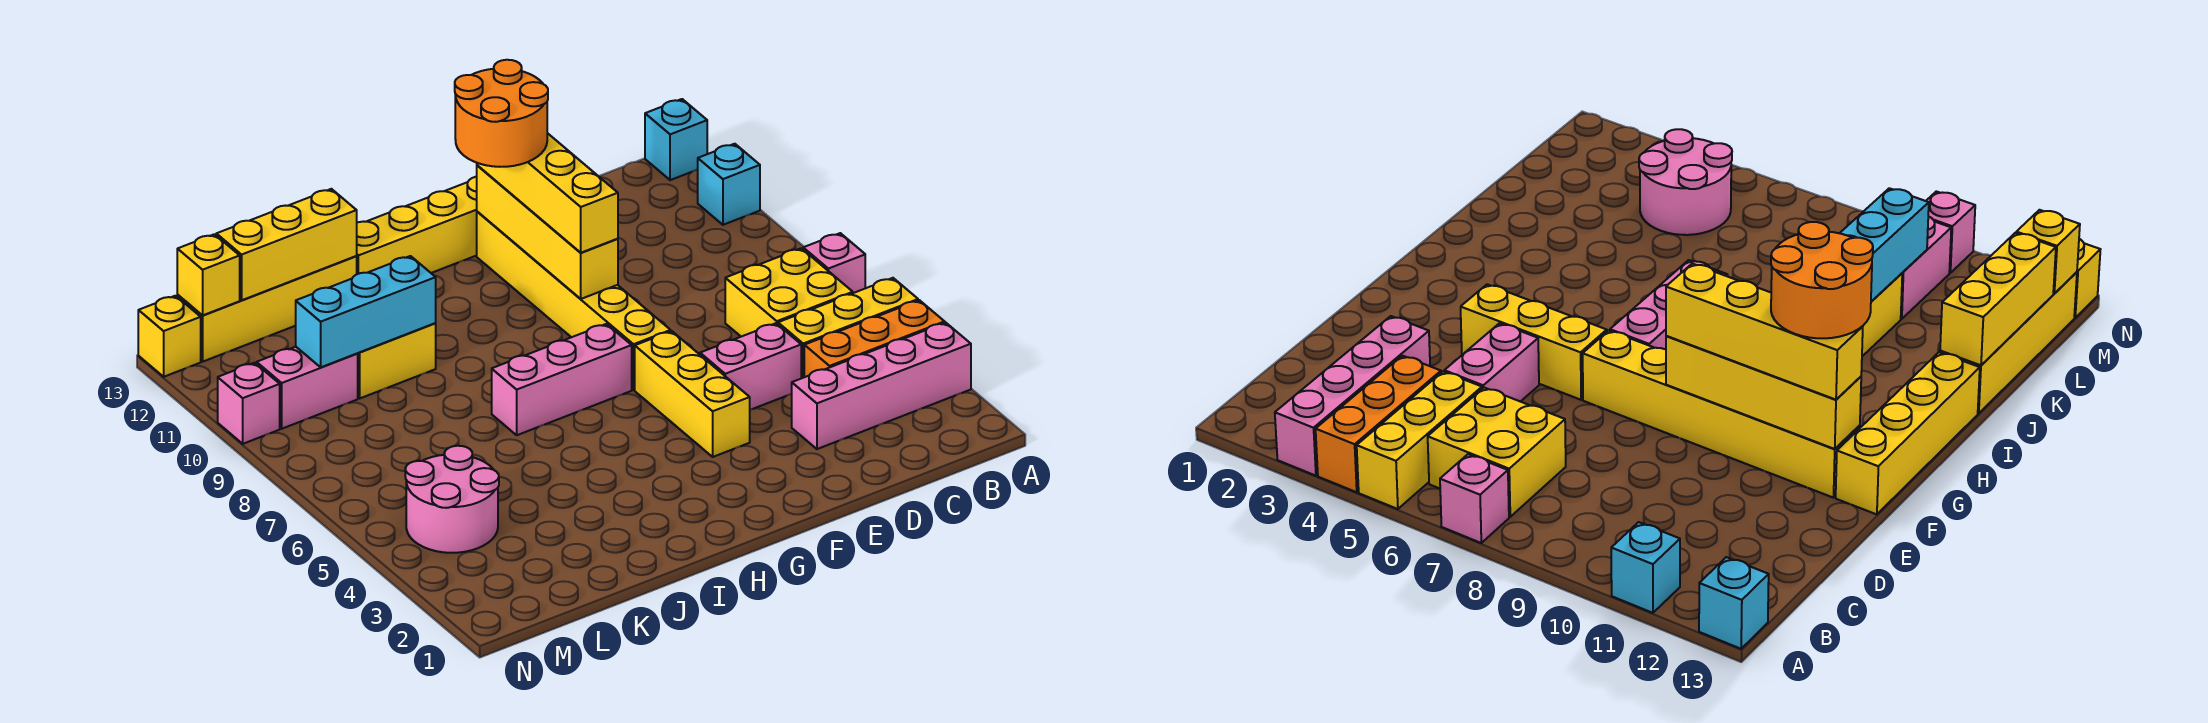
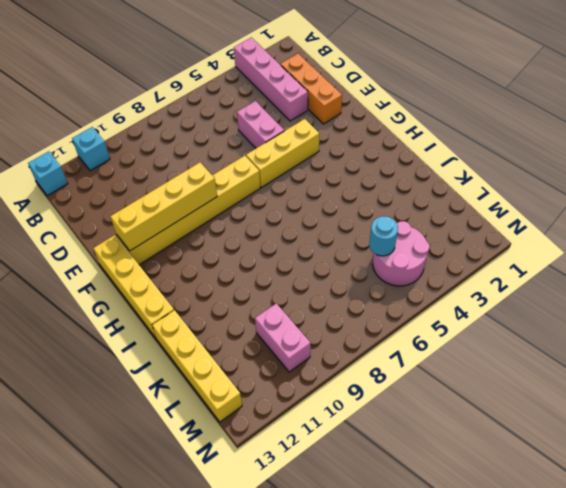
orange 1x3 brick [280,54,342,124] -> orange 1x3 brick moved to [804,300,945,377]
cyan 1x1 round brick [369,216,398,256] -> none
none -> yellow 1x3 brick [778,278,918,378]
none -> pink 1x1 brick [803,233,865,293]
none -> yellow 2x2 brick [725,248,853,337]

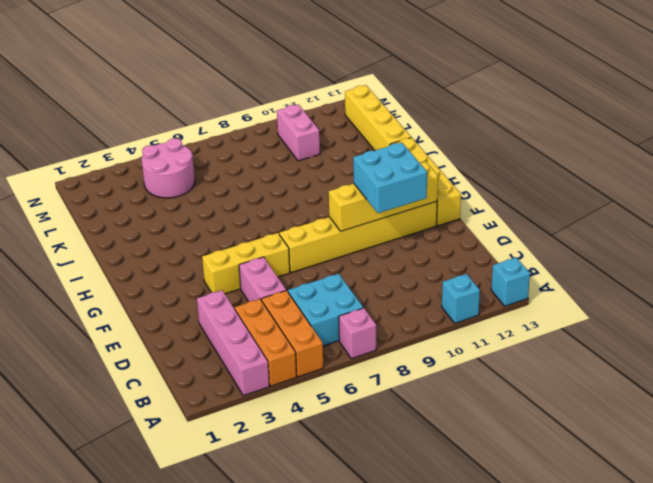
orange 1x3 brick [262,290,323,377] -> yellow 1x3 brick [778,278,918,378]
cyan 2x2 brick [288,274,363,346] -> yellow 2x2 brick [725,248,853,337]
cyan 2x2 brick [353,143,427,213] -> yellow 1x4 brick [477,133,618,253]
none -> pink 1x3 brick [492,324,632,435]
none -> yellow 1x2 brick [358,323,436,398]
none -> pink 1x1 brick [218,363,280,444]

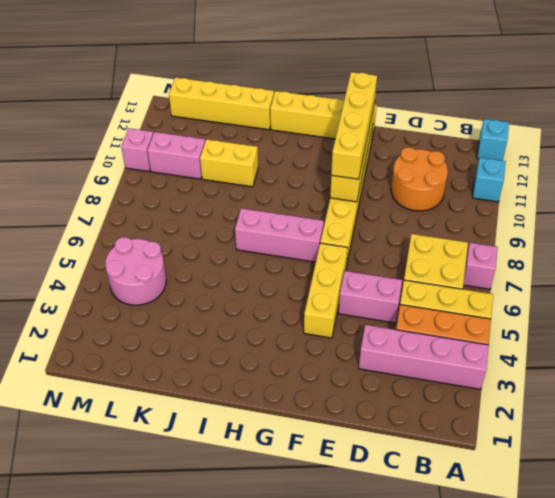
orange 2x2 round brick [391,147,448,211] -> orange 2x2 round brick moved to [455,60,548,167]
none -> yellow 1x1 brick [138,296,201,377]
none -> cyan 1x3 brick [296,256,436,367]
none -> yellow 1x3 brick [216,189,357,300]

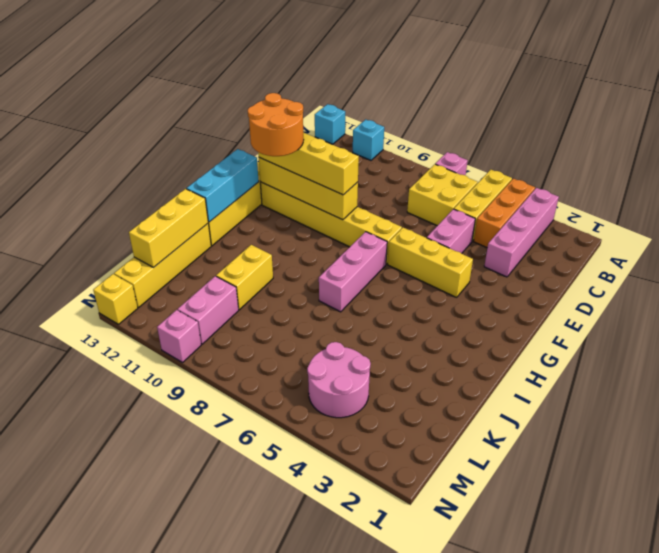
cyan 1x3 brick [187,149,259,222] -> cyan 1x3 brick moved to [296,256,436,367]
none -> yellow 1x1 brick [177,234,240,316]

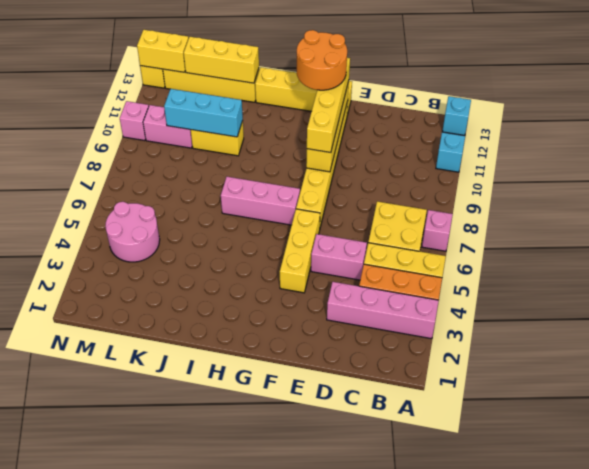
yellow 1x2 brick [137,30,189,72] -> yellow 1x1 brick [177,234,240,316]

